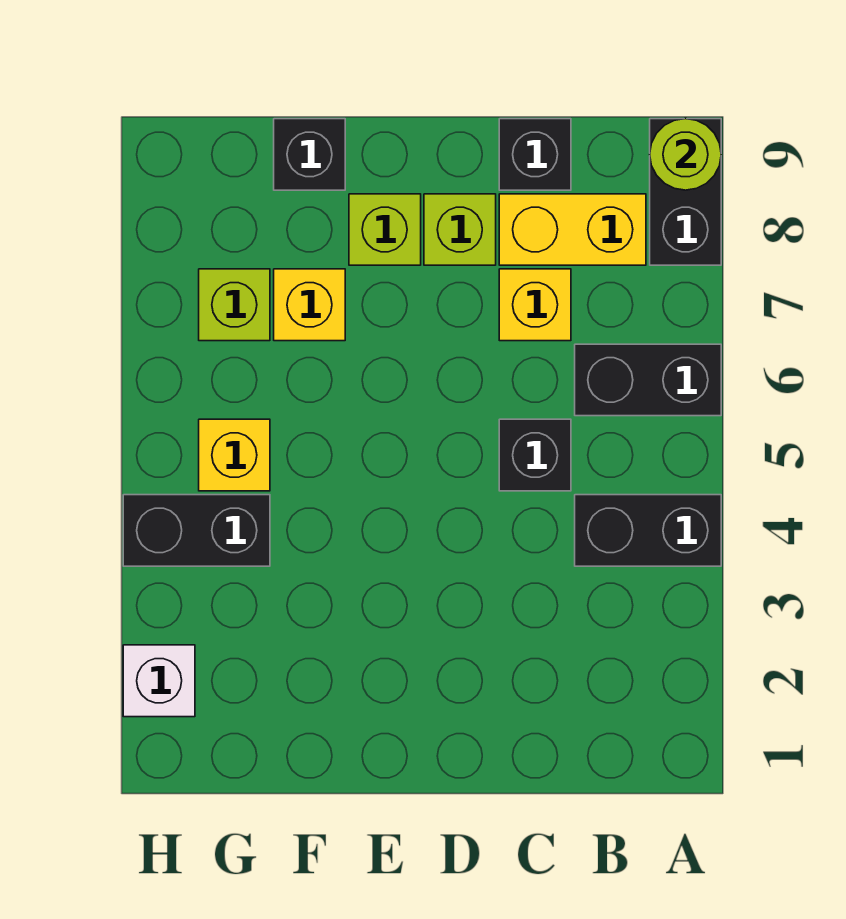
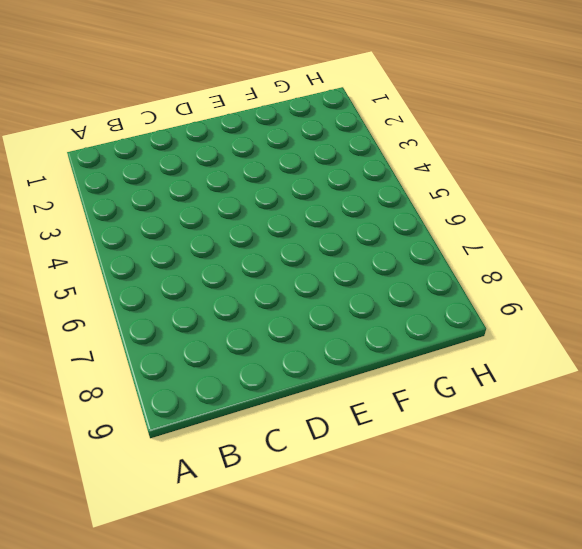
none -> black 1x2 brick [575,495,721,566]
none -> black 1x2 brick [575,344,721,416]
none -> black 1x2 brick [650,119,721,265]

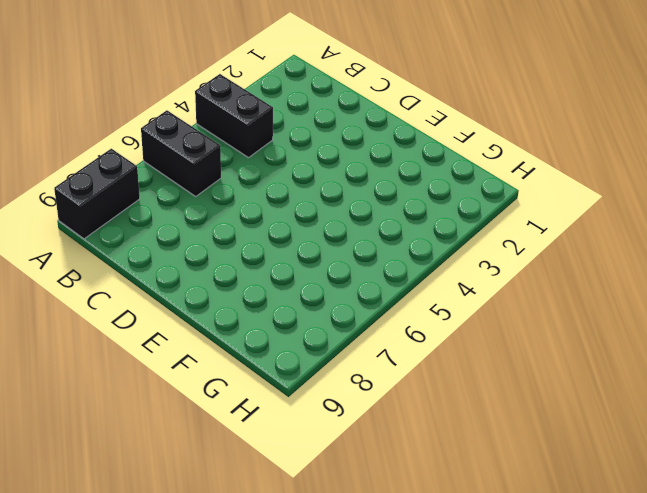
none -> yellow 1x2 brick [499,194,646,265]
none -> black 1x1 brick [499,419,571,491]
none -> yellow 1x1 brick [499,269,571,341]

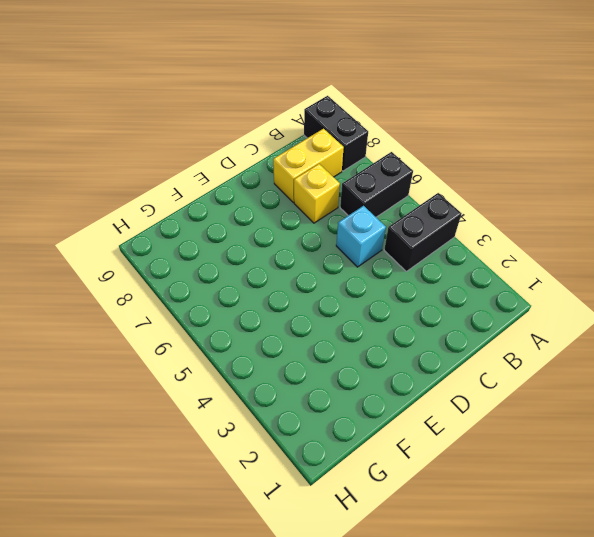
cyan 1x1 brick [336,206,386,267] -> black 1x1 brick [499,419,571,491]
none -> black 1x1 brick [499,119,571,190]
none -> lime 1x1 brick [424,194,496,265]
none -> lime 1x1 brick [349,194,421,265]

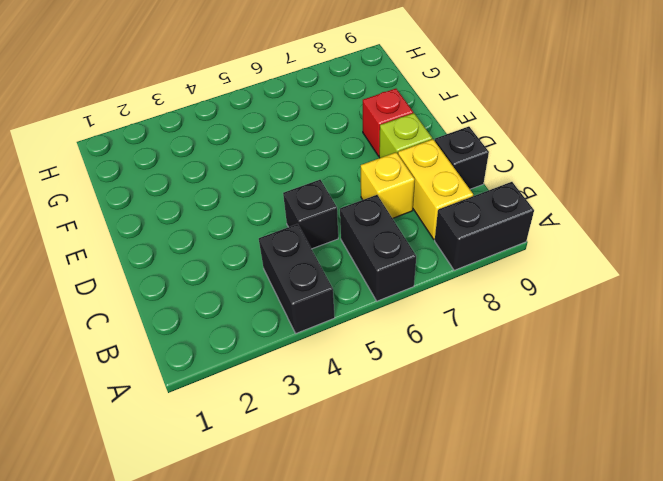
red 1x1 brick [363,89,413,156] -> lime 1x1 brick [349,194,421,265]
none -> yellow 1x1 brick [274,269,345,341]
none -> black 1x1 brick [274,119,345,190]
none -> black 1x2 brick [123,495,270,566]

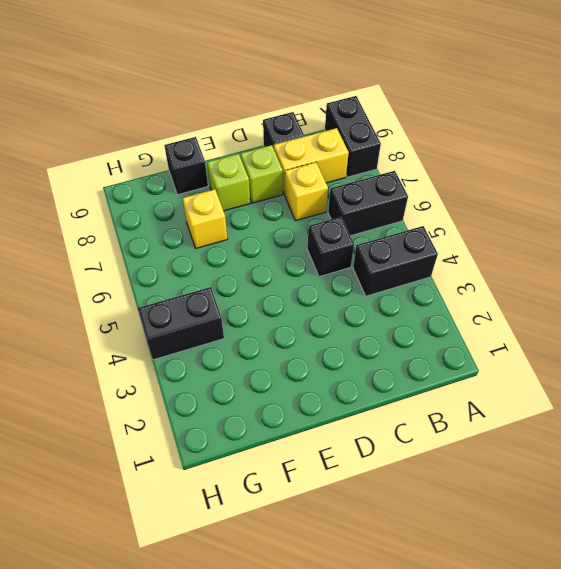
none -> yellow 1x1 brick [199,419,270,491]
none -> lime 1x1 brick [199,269,270,341]
none -> white 1x1 brick [123,645,195,717]

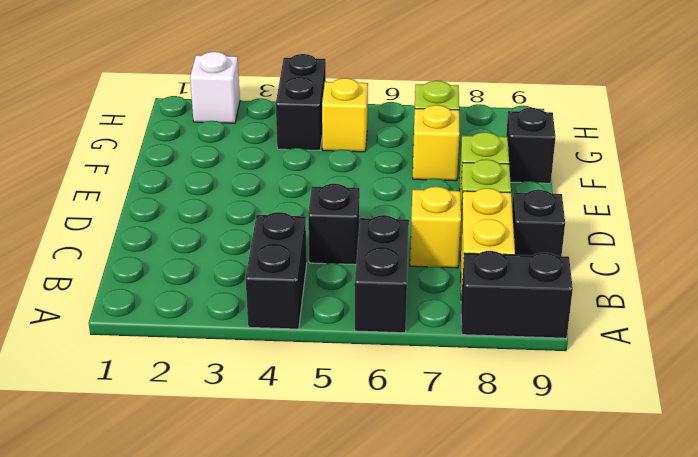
none -> lime 1x1 round brick [650,119,721,190]

